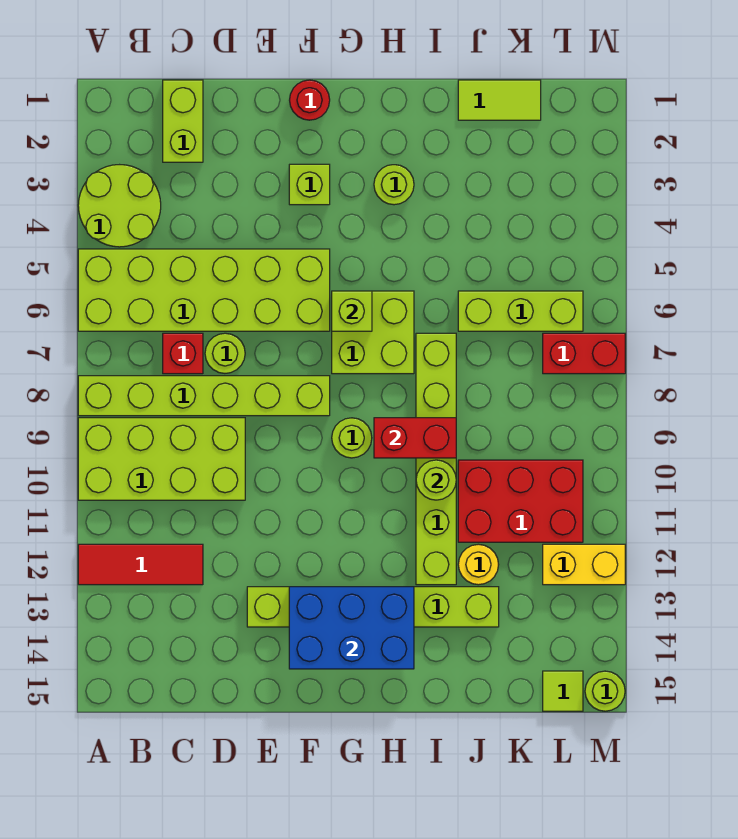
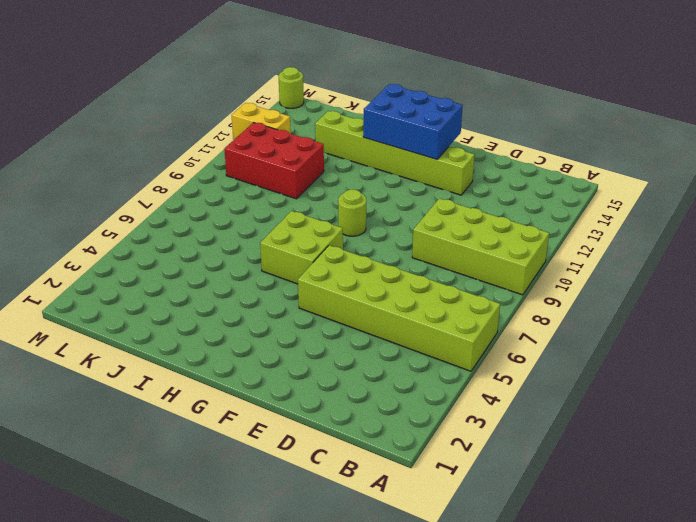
none -> lime 2x2 round brick [78,165,161,247]
none -> lime 1x6 brick [78,376,330,416]
none -> red 1x3 tile [78,544,203,585]

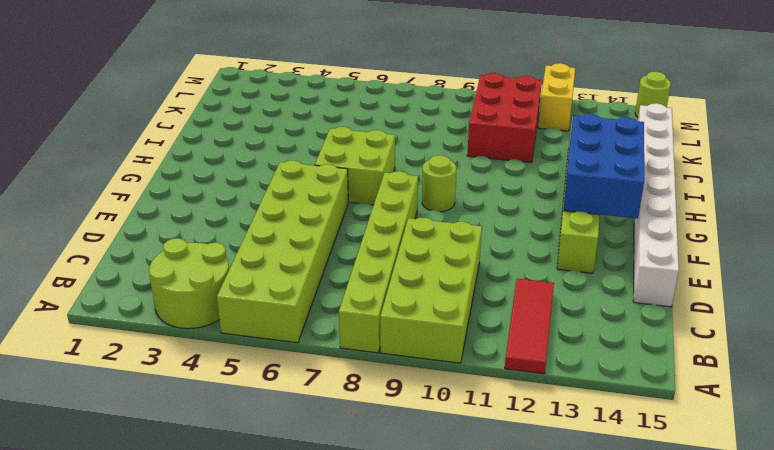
white 1x8 brick [633,103,679,307] -> none
none -> lime 1x2 brick [163,80,203,162]
none -> red 1x1 brick [163,333,203,374]
none -> lime 1x1 round brick [205,333,245,373]

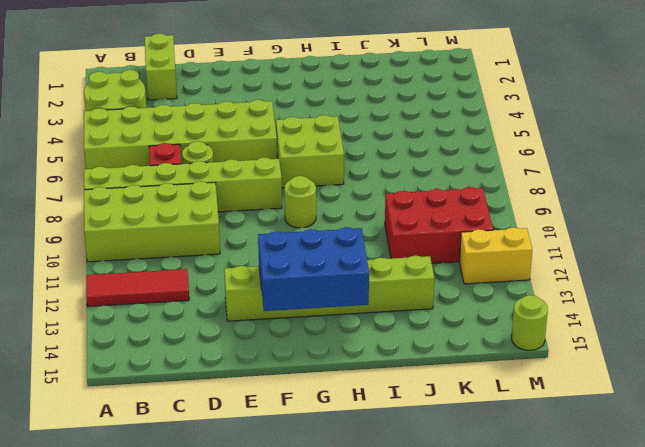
none -> red 1x1 round brick [290,80,330,120]
none -> lime 1x1 brick [289,164,330,205]
none -> lime 1x1 round brick [374,165,414,205]

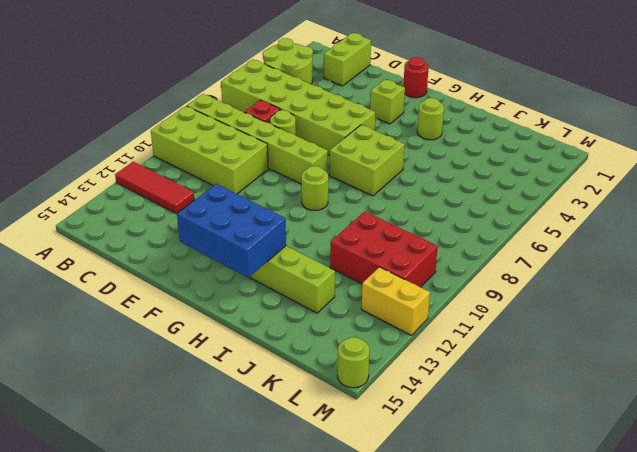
none -> lime 1x6 brick [416,333,456,585]
none -> lime 1x2 tile [458,80,541,120]
none -> lime 1x3 brick [458,291,583,331]

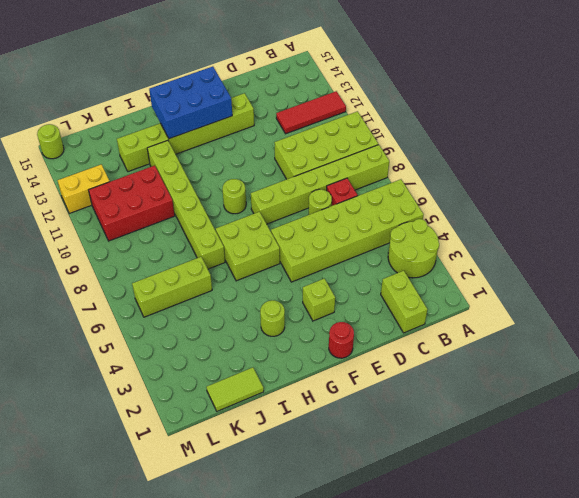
none -> yellow 1x1 round brick [458,544,499,585]
none -> red 1x2 brick [543,333,625,374]
none -> lime 1x1 tile [543,671,583,711]

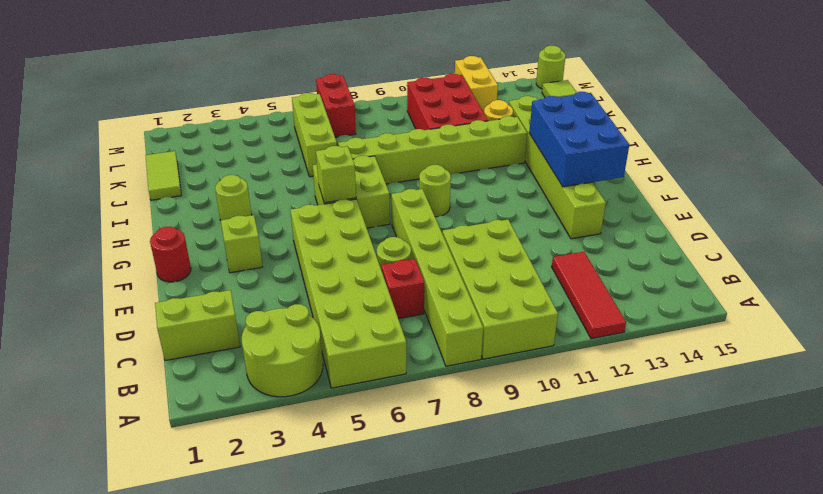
none -> red 1x2 brick [374,418,456,458]
none -> lime 1x1 round brick [416,460,456,500]

